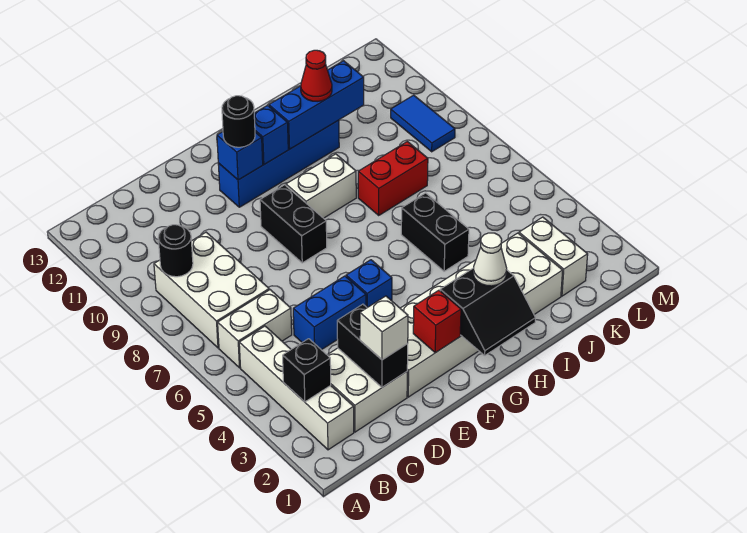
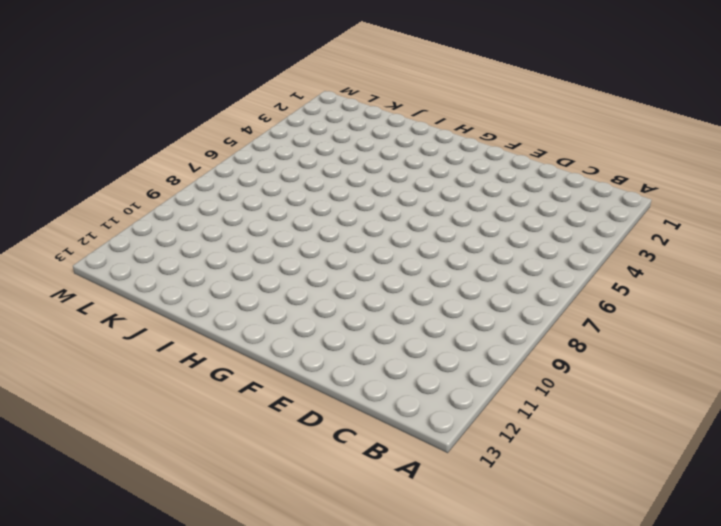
none -> white 1x4 brick [239,326,354,450]
none -> white 1x2 brick [218,290,292,368]
none -> white 2x3 brick [154,232,269,348]

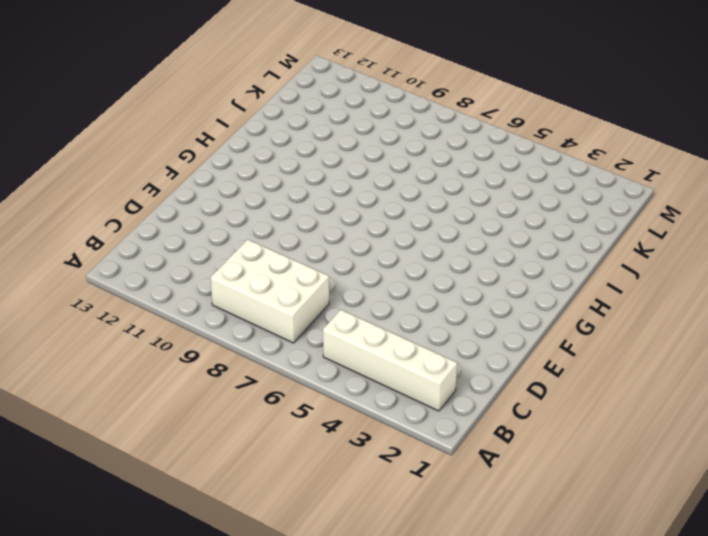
none -> white 1x2 brick [218,290,292,368]
none -> white 2x2 brick [328,348,407,432]
none -> blue 1x2 brick [293,276,366,350]

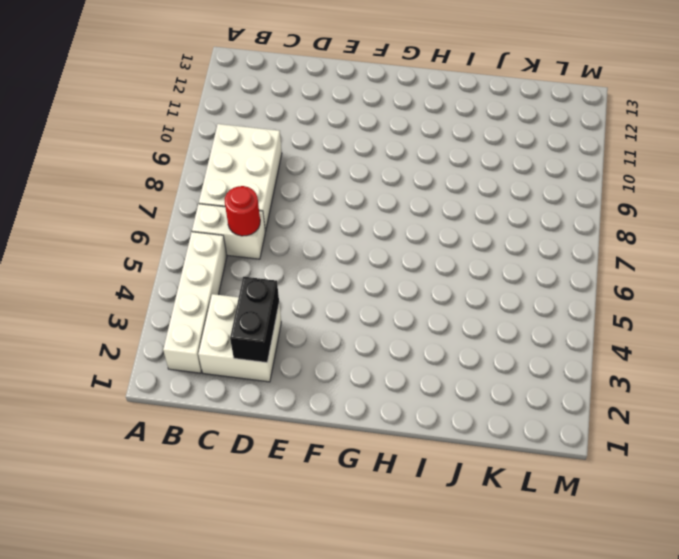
red 1x1 round brick [225,186,260,236] -> none
none -> blue 1x2 brick [293,276,366,350]
none -> white 2x6 brick [400,233,563,397]
none -> blue 1x1 brick [346,260,392,307]

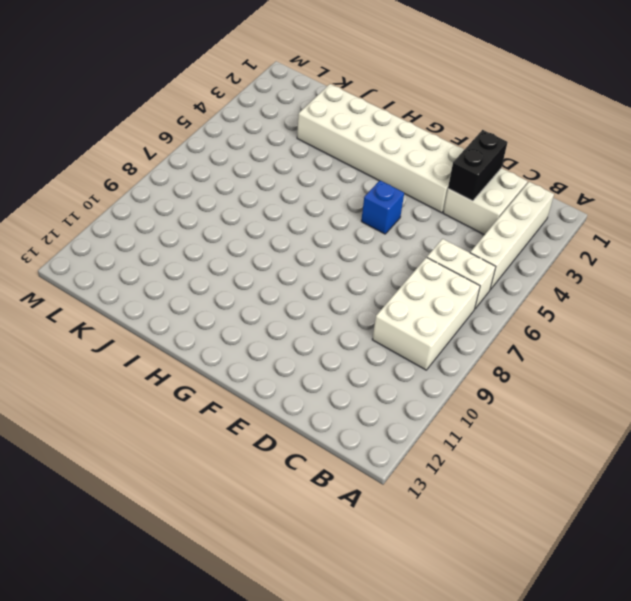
none -> blue 1x2 brick [293,276,366,350]
none -> black 1x2 brick [260,185,327,263]
none -> blue 1x4 brick [218,120,339,207]

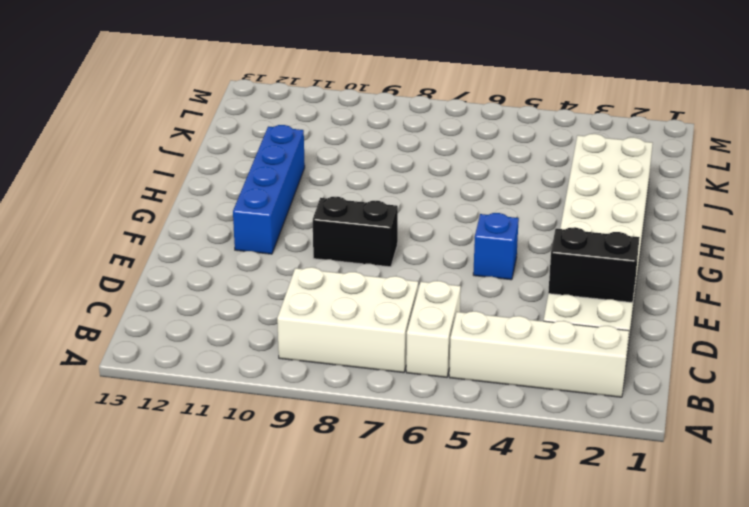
none -> blue 1x2 brick [293,276,366,350]
none -> white 1x2 brick [286,154,356,218]
none -> black 1x2 brick [401,193,469,271]

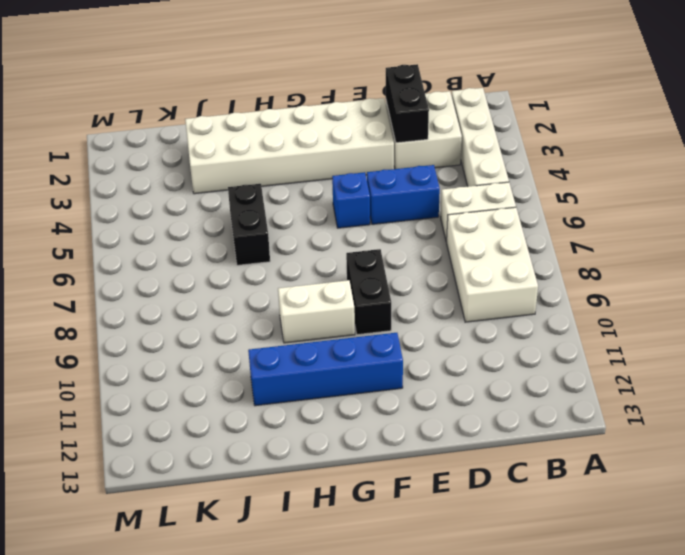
none -> red 1x2 brick [358,141,428,215]
none -> white 1x2 brick [519,217,588,296]
none -> blue 1x2 tile [391,95,455,152]

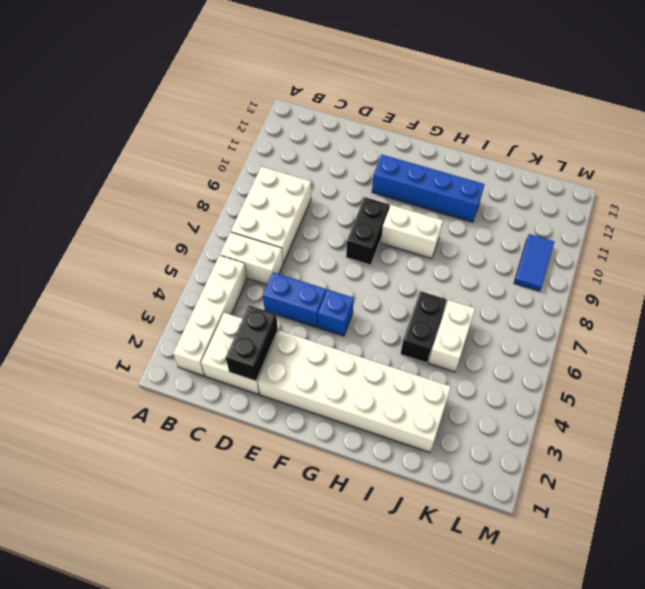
white 1x2 brick [429,300,475,372] -> white 1x2 brick moved to [519,217,588,296]
none -> red 1x2 brick [358,141,428,215]
none -> black 1x1 brick [283,339,331,402]
none -> black 1x1 round brick [158,225,193,277]

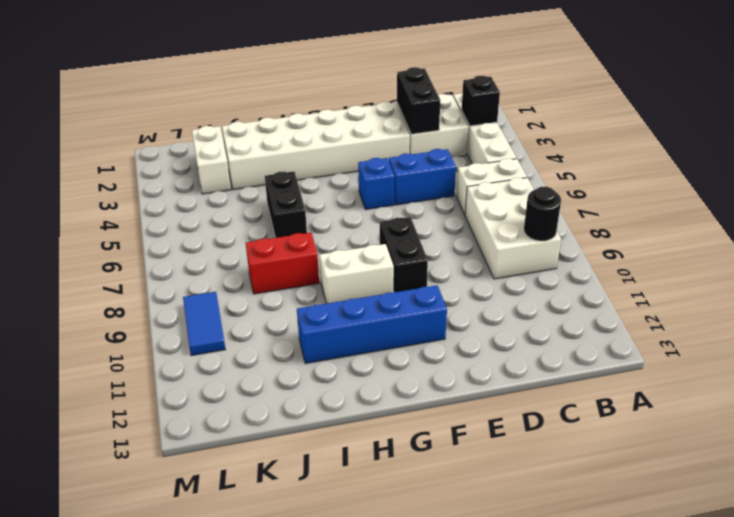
none -> red 1x1 brick [413,290,461,353]
none -> blue 1x1 brick [217,132,263,180]
none -> black 2x2 slope [440,268,535,355]

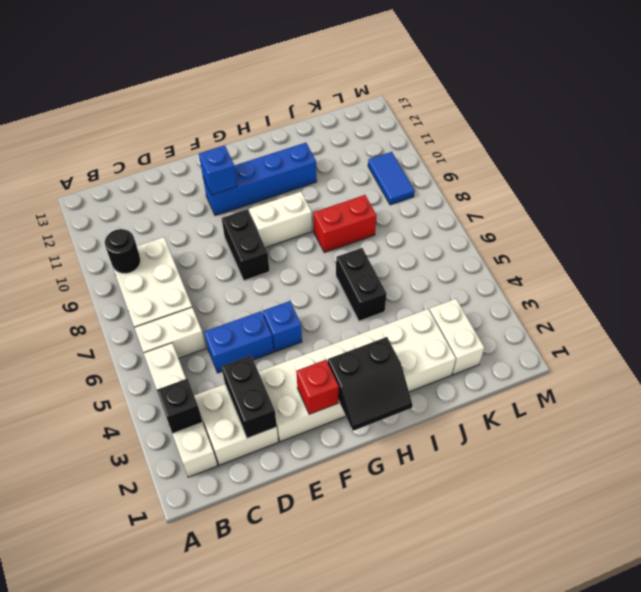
none -> blue 1x1 brick [254,105,288,164]
none -> blue 1x3 brick [269,61,364,149]
none -> white 1x1 brick [360,296,408,360]

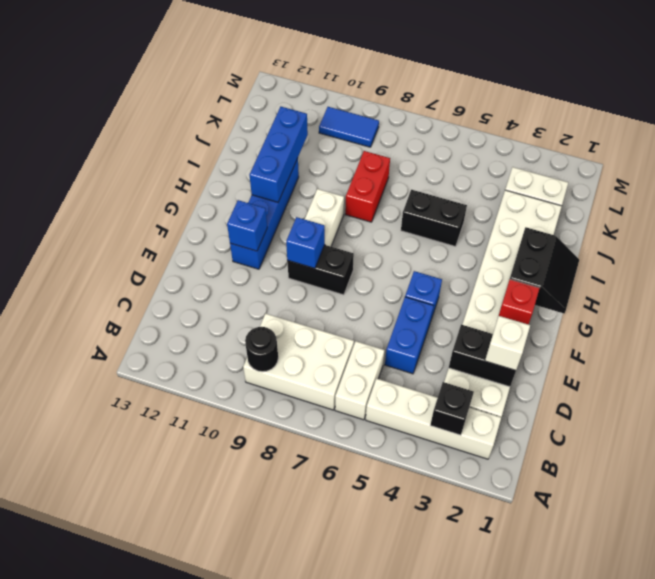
blue 1x1 brick [286,217,325,268] -> blue 1x1 brick moved to [254,105,288,164]
none -> black 1x1 round brick [222,96,255,147]
none -> white 1x1 cone [473,233,507,286]
none -> red 1x1 cone [301,50,332,102]

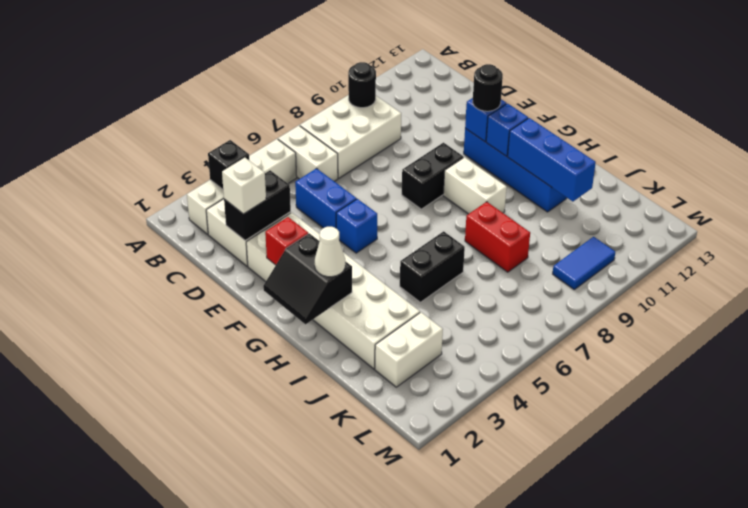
none -> red 1x1 cone [301,50,332,102]

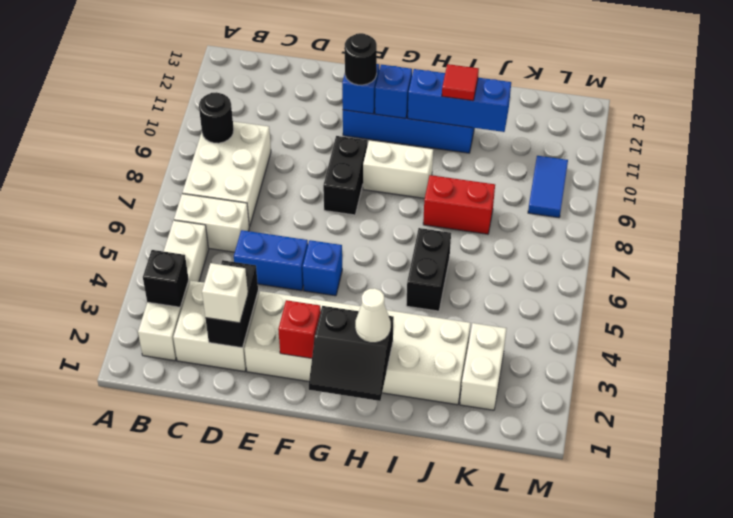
red 1x1 tile [442,64,479,101] -> red 1x1 cone [301,50,332,102]

